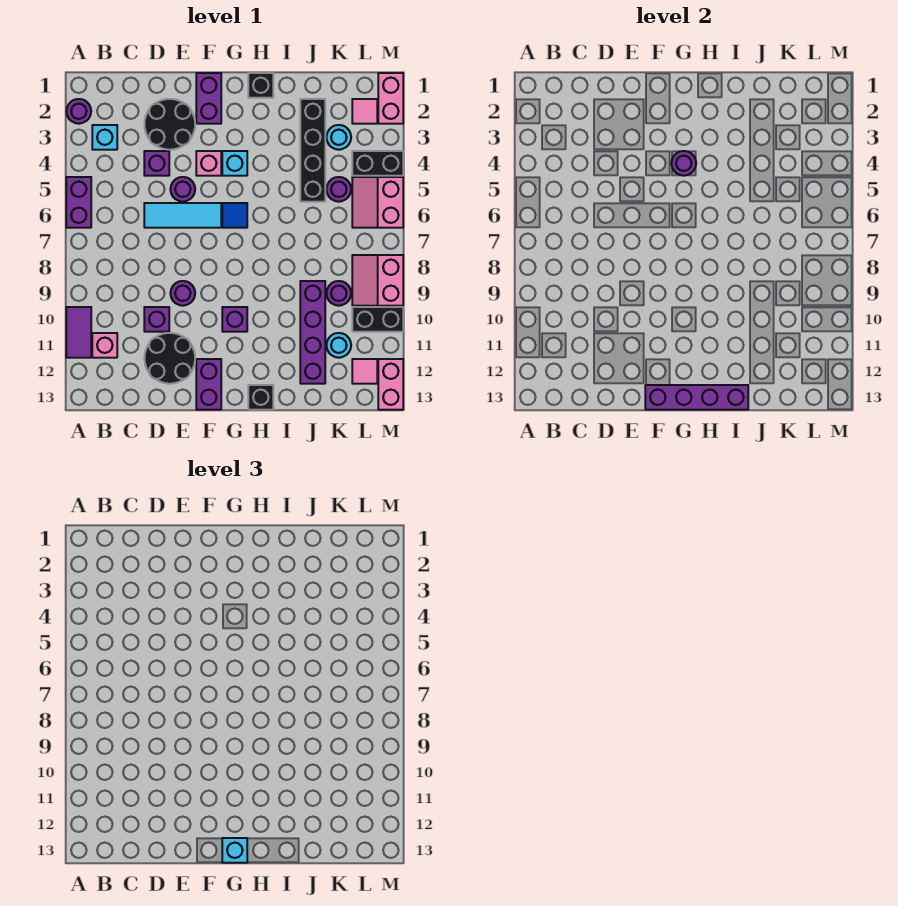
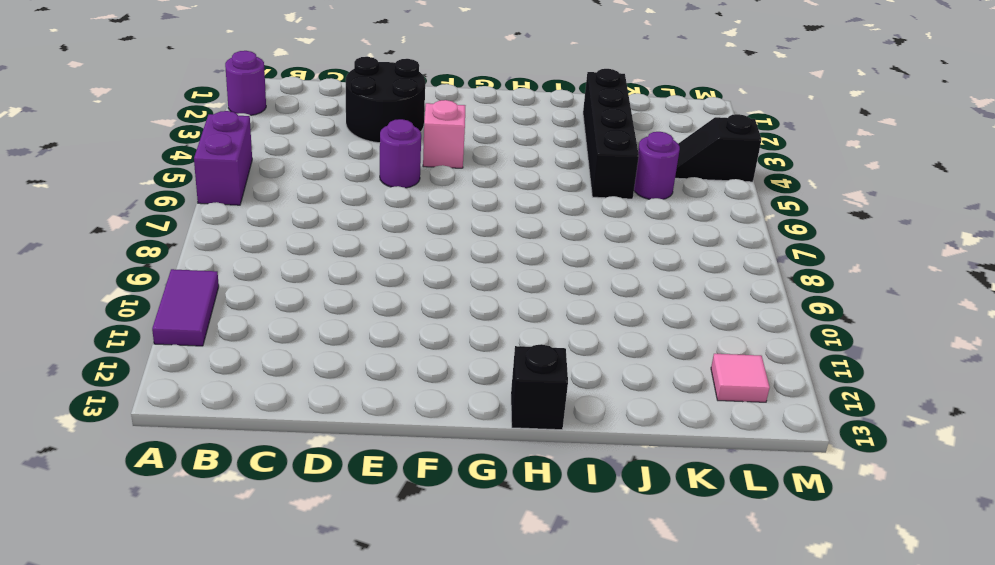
black 1x2 slope [675,114,761,182] -> black 1x2 brick [352,151,403,176]
none -> cyan 1x1 brick [92,125,117,150]
none -> pink 1x1 brick [92,333,117,358]
none -> purple 1x1 brick [144,151,169,176]
none -> cyan 1x3 tile [144,203,221,228]

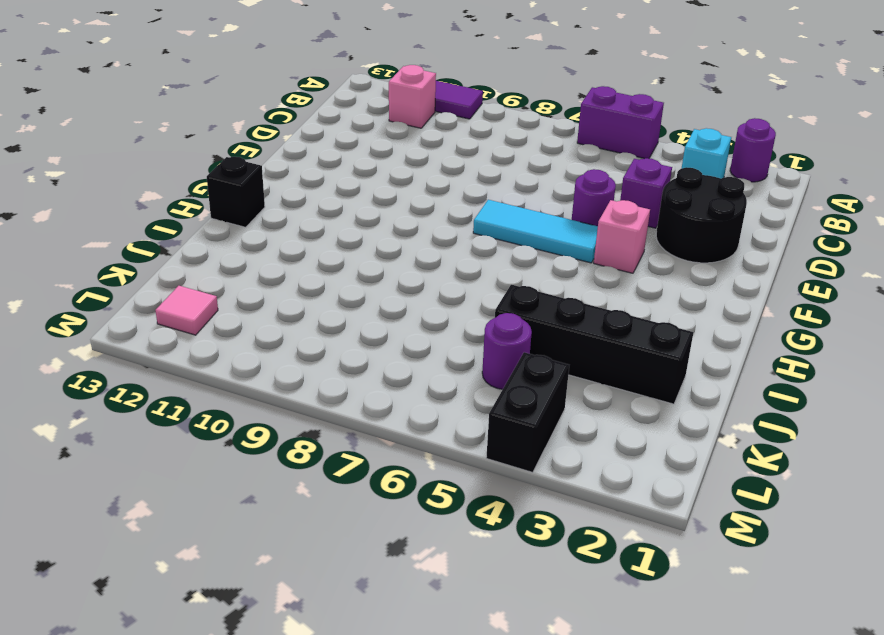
cyan 1x3 tile [473,200,598,263] -> cyan 1x3 tile turned to [144,203,221,228]
none -> purple 1x1 brick [144,307,169,332]
none -> black 2x2 round brick [144,333,195,384]
none -> purple 1x1 round brick [170,281,195,306]
none -> purple 1x2 brick [196,73,221,124]

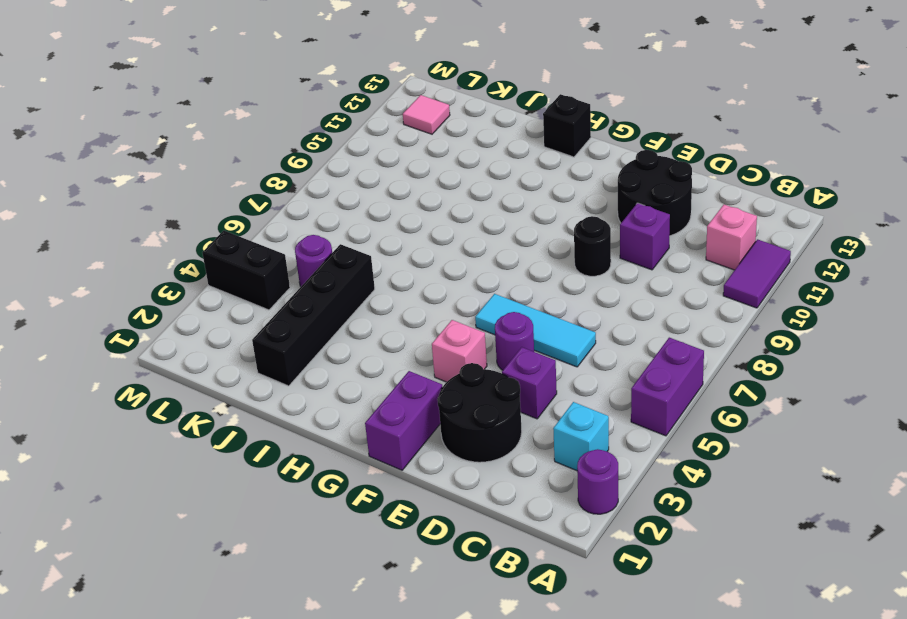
black 1x1 round brick [574,216,611,276] -> purple 1x1 round brick [170,281,195,306]
none -> purple 1x2 brick [196,359,221,410]
none -> cyan 1x1 brick [222,151,247,176]
none -> blue 1x1 tile [222,203,247,228]
none -> purple 1x1 brick [222,307,247,332]

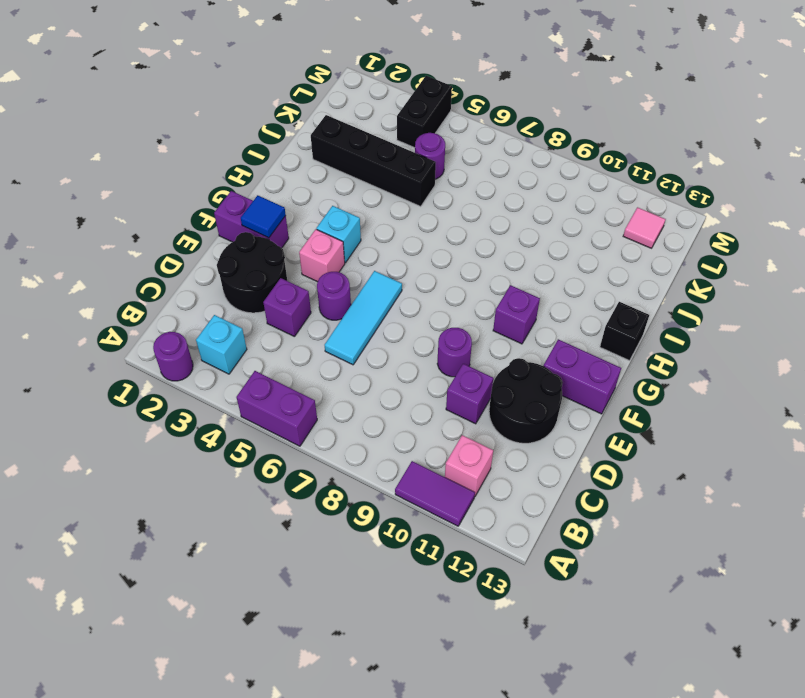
blue 1x1 tile [241,195,286,238] -> blue 1x1 tile moved to [222,203,247,228]
none -> black 1x1 brick [248,73,273,98]
none -> purple 1x4 brick [300,281,325,384]
none -> cyan 1x1 round brick [326,125,351,150]
none -> purple 1x1 round brick [326,281,351,306]

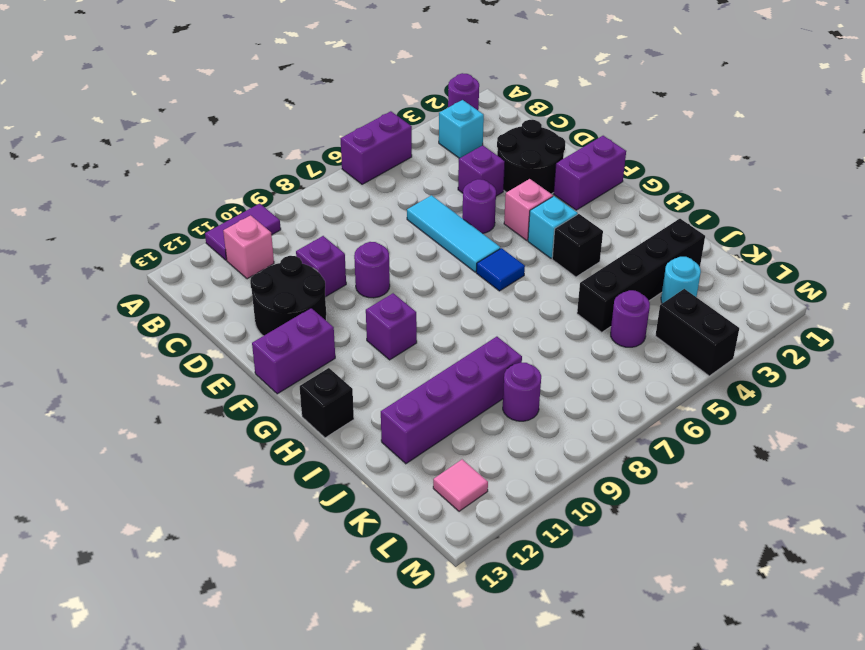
black 1x1 brick [552,214,603,277] -> black 1x1 brick moved to [248,73,273,98]
none -> cyan 1x1 round brick [326,333,351,358]
none -> pink 1x1 tile [352,99,377,124]
none -> pink 2x2 slope [352,177,403,228]
none -> pink 2x2 slope [352,255,403,306]

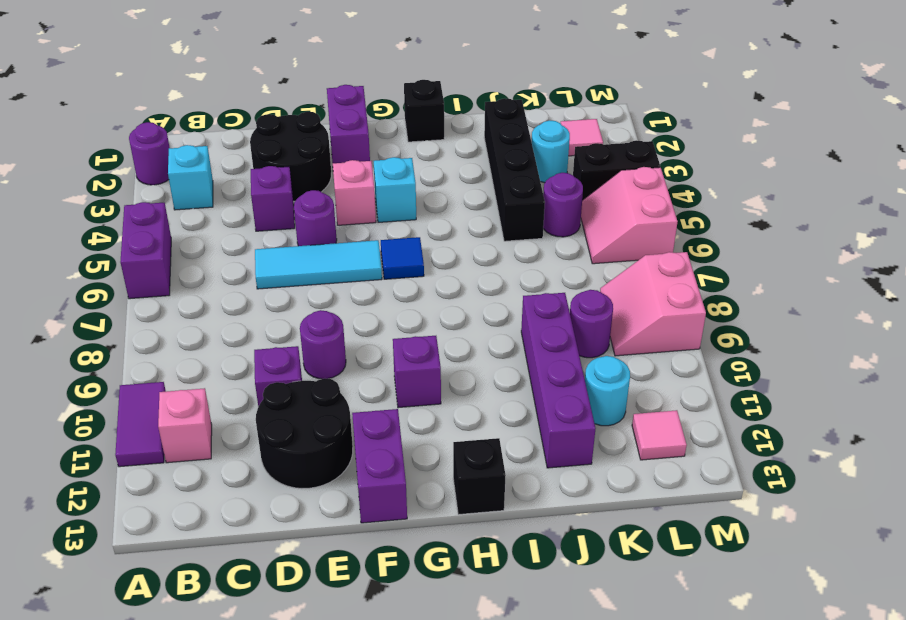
none -> black 1x2 brick [352,307,403,332]
none -> pink 1x2 brick [378,73,403,124]
none -> pink 1x2 brick [378,359,403,410]
none -> purple 1x4 brick [645,385,748,410]

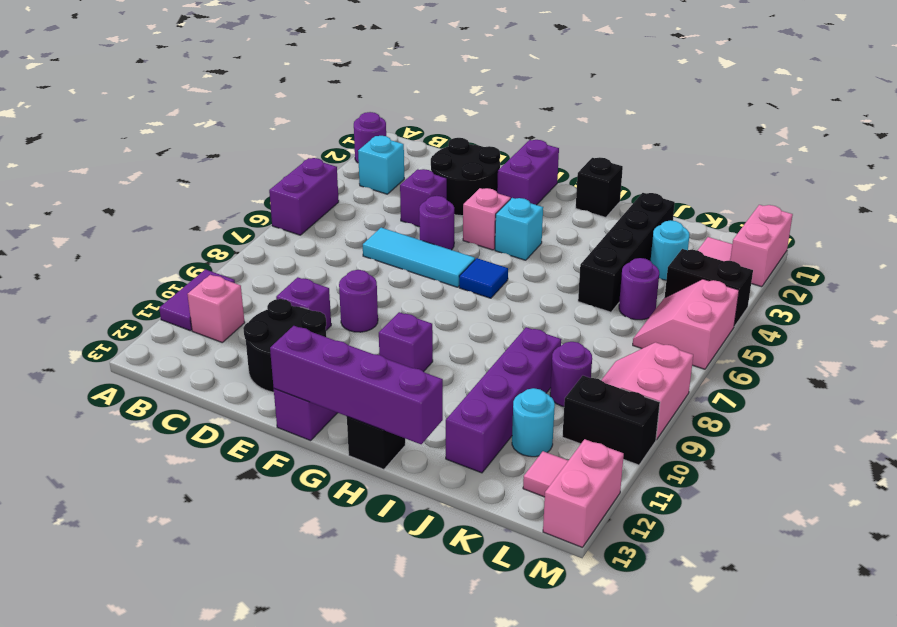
none -> purple 1x1 round brick [671,151,696,176]
none -> cyan 1x1 brick [222,838,247,863]

